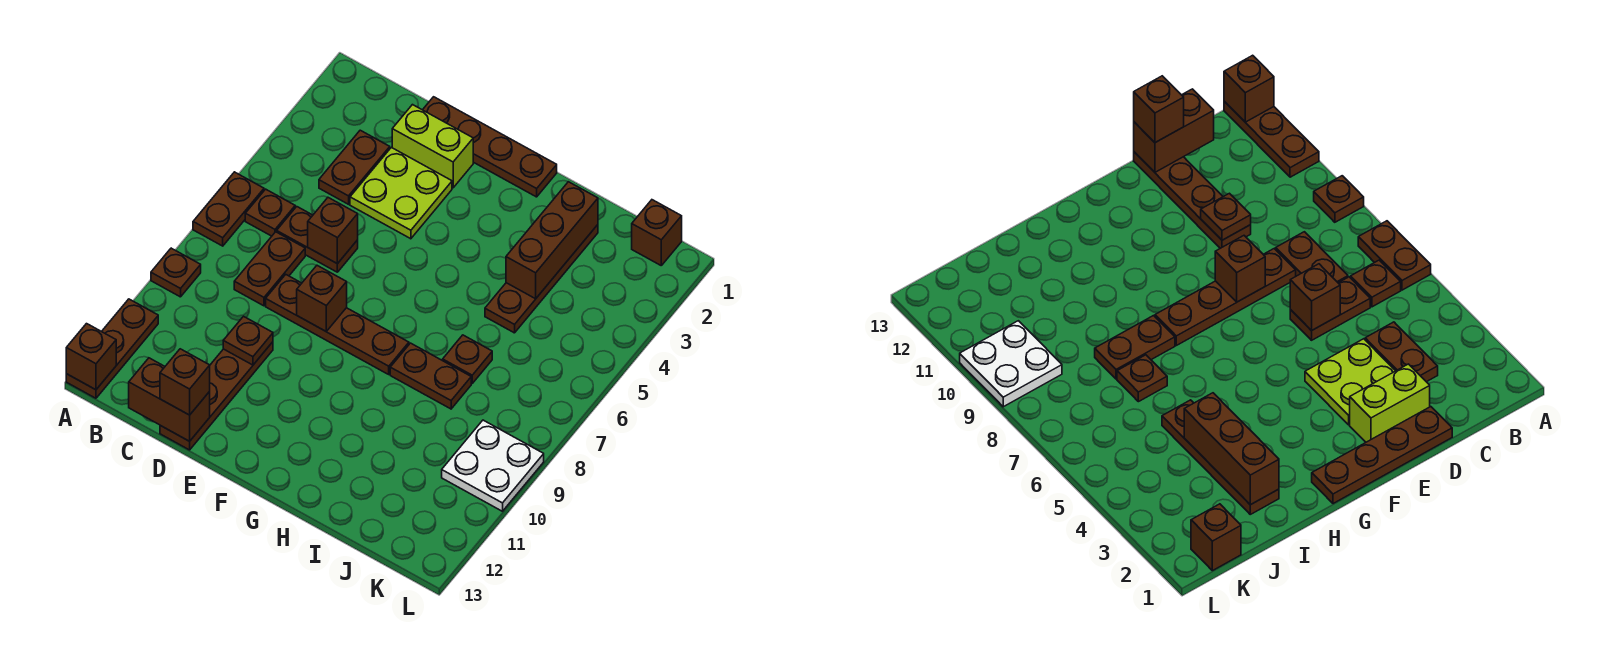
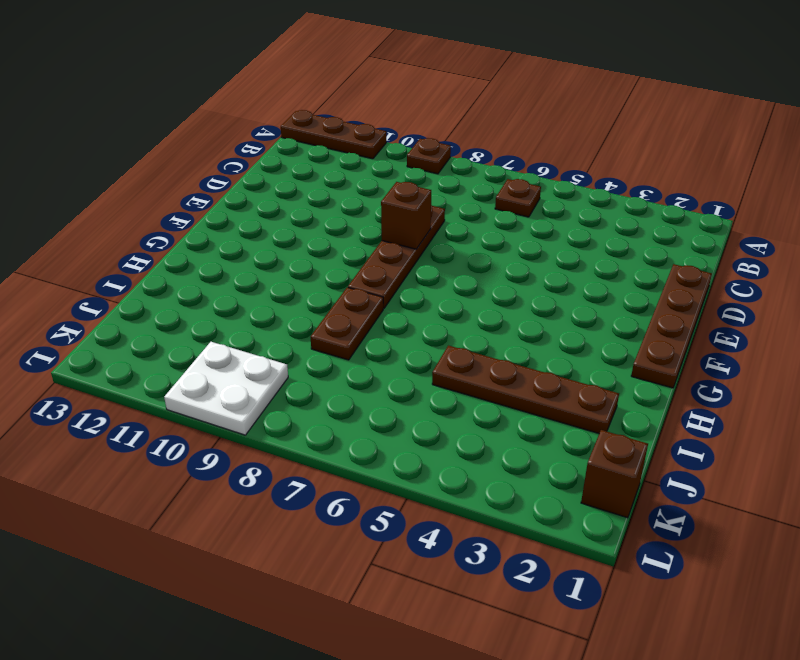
none -> brown 1x2 plate [193,172,264,246]
none -> brown 1x2 plate [319,130,390,204]
none -> brown 1x2 plate [277,207,358,272]

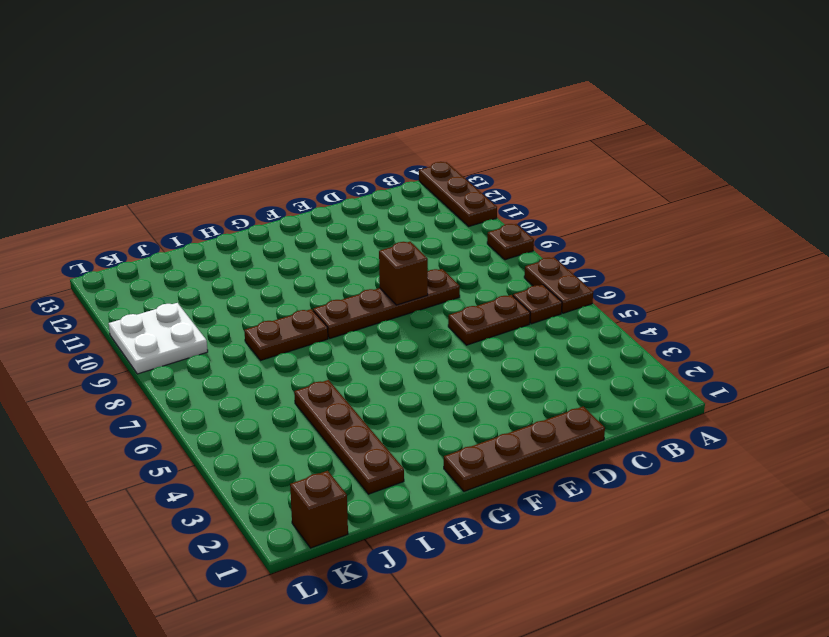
none -> brown 1x2 plate [319,130,390,204]
none -> brown 1x2 plate [234,232,305,306]
none -> lime 1x2 brick [392,105,473,188]

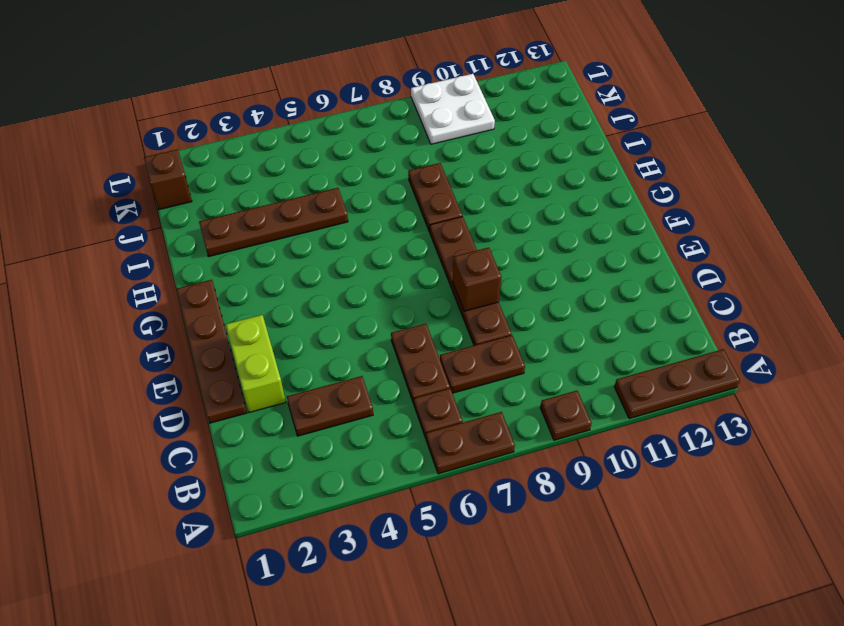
none -> lime 2x2 plate [350,147,452,239]
none -> brown 1x4 plate [160,342,273,450]
none -> brown 1x1 plate [443,335,492,383]

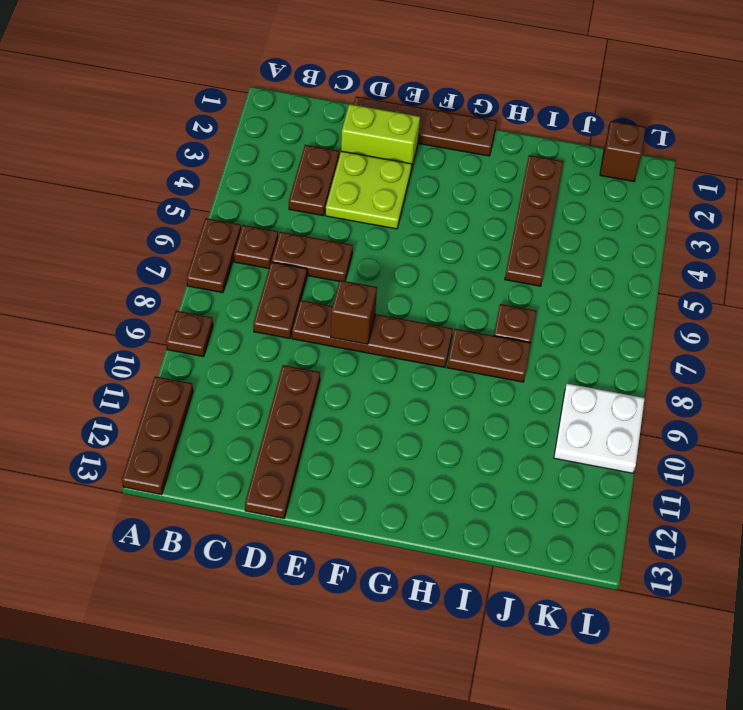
none -> brown 1x1 brick [66,324,116,390]
none -> brown 1x2 brick [129,358,210,441]
none -> brown 1x1 brick [308,198,358,264]

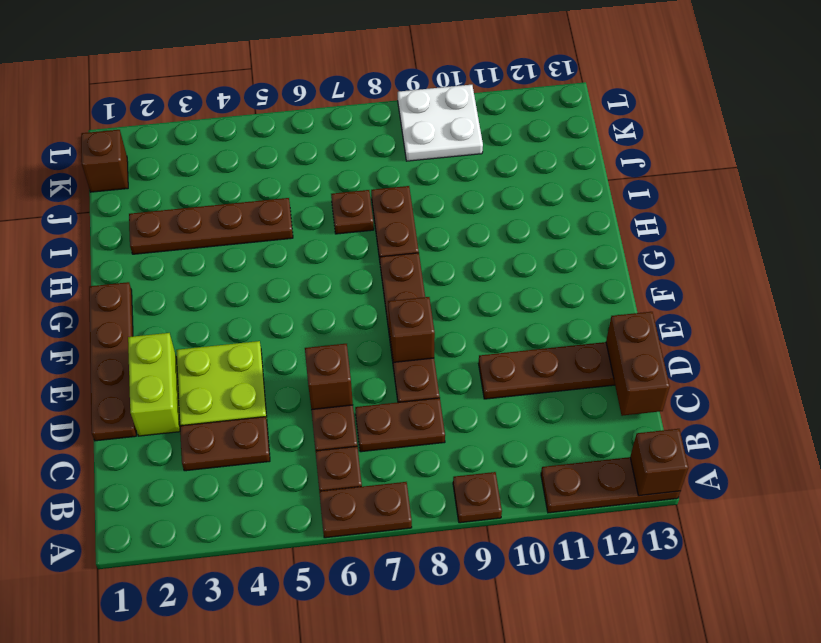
none -> brown 1x1 plate [223,316,273,365]
none -> brown 1x3 brick [506,182,598,299]
none -> brown 1x1 brick [160,349,210,415]

